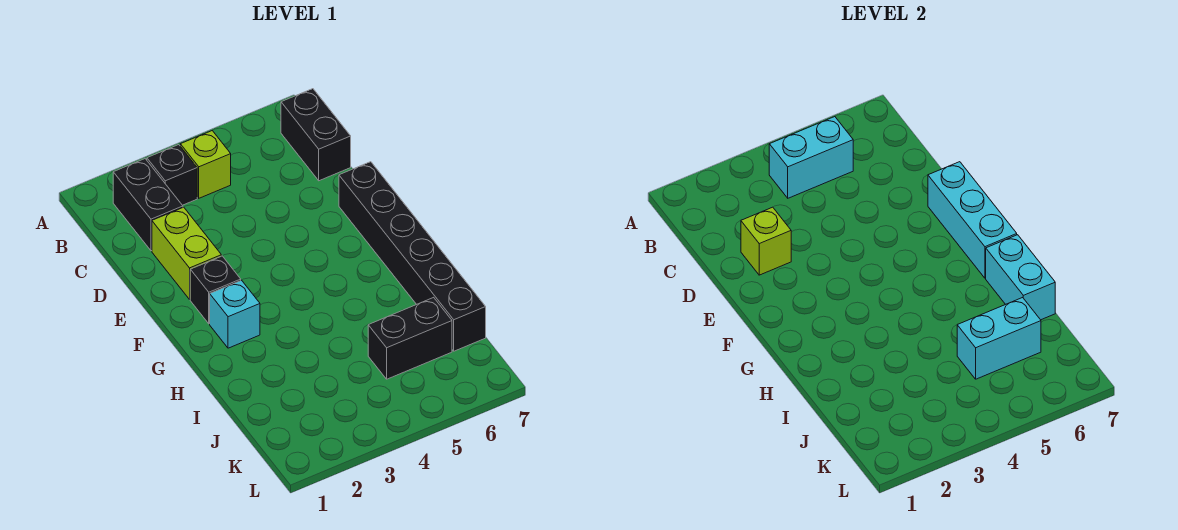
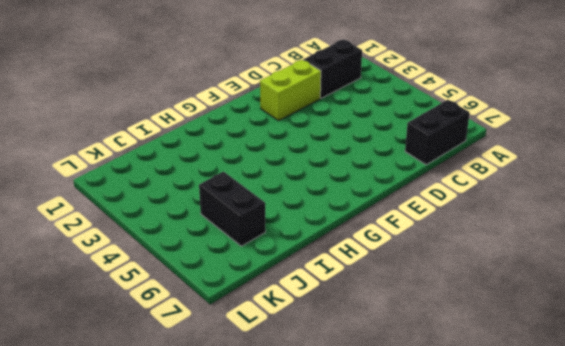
none -> black 1x1 brick [147,145,197,205]
none -> lime 1x1 brick [180,131,231,198]
none -> black 1x6 brick [339,162,486,351]

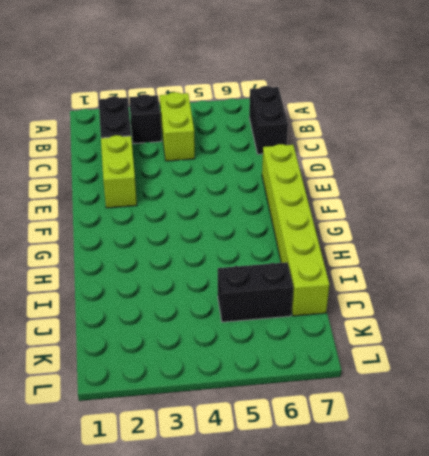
lime 1x2 brick [160,92,195,161] -> lime 1x1 brick [180,131,231,198]
lime 1x6 brick [262,144,329,316] -> black 1x6 brick [339,162,486,351]
none -> black 1x1 brick [190,256,241,324]
none -> cyan 1x1 brick [210,280,260,348]
none -> cyan 1x2 brick [769,117,853,198]

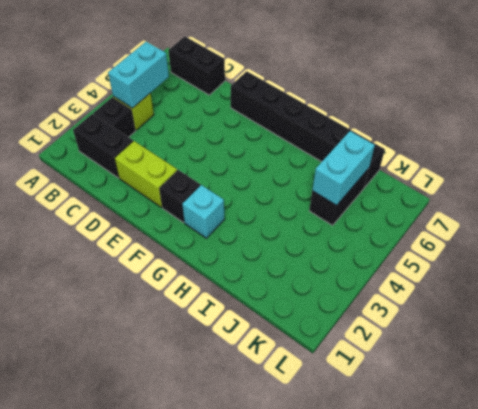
none -> lime 1x1 brick [741,207,791,275]
none -> cyan 1x3 brick [928,162,1017,278]
none -> cyan 1x2 brick [986,235,1055,320]

